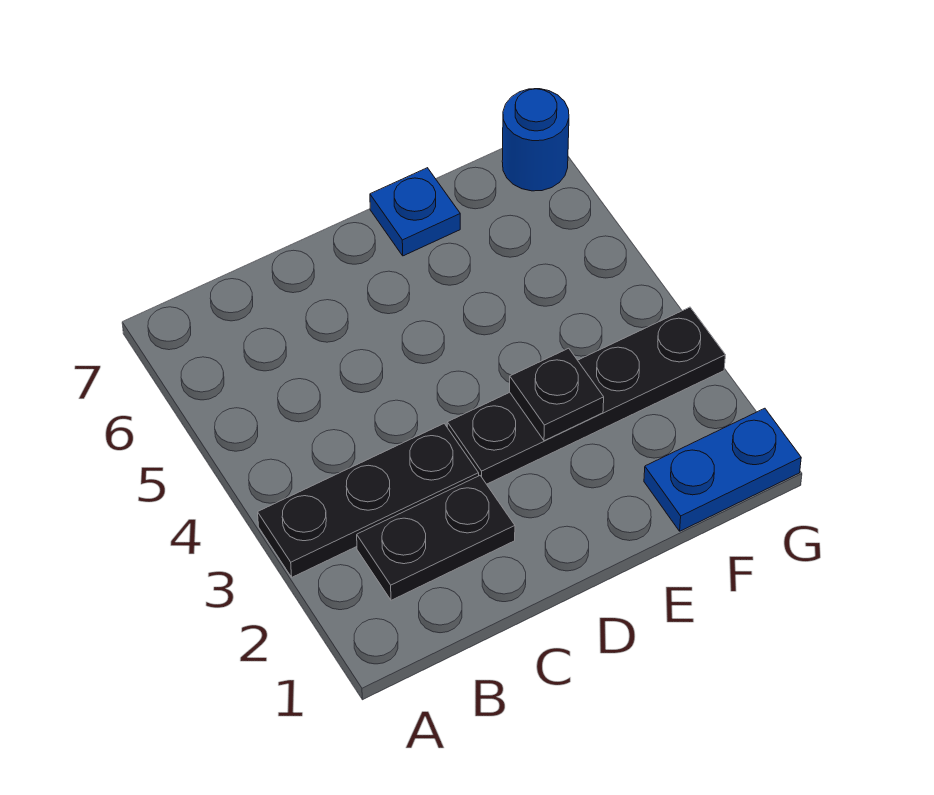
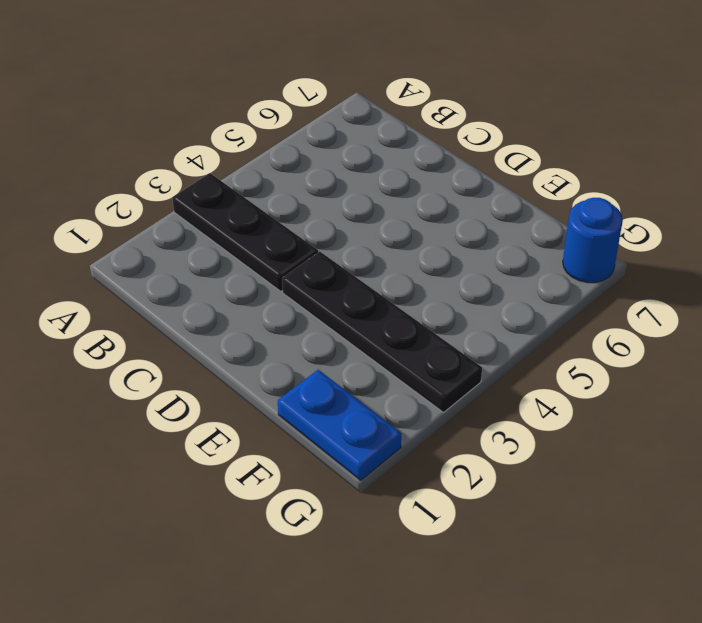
none -> black 1x2 plate [357,476,515,600]
none -> blue 1x1 plate [370,168,460,256]

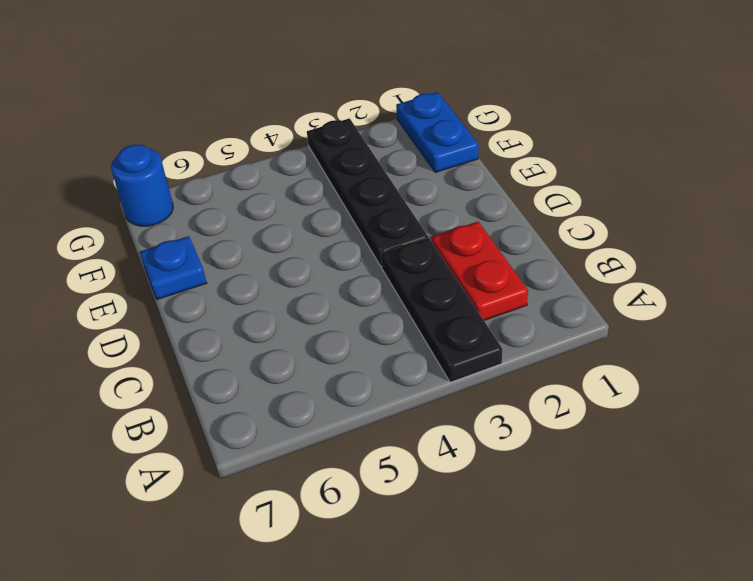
red 1x2 plate [431,222,528,320] -> black 1x2 plate [357,476,515,600]
none -> black 1x1 plate [510,348,604,441]

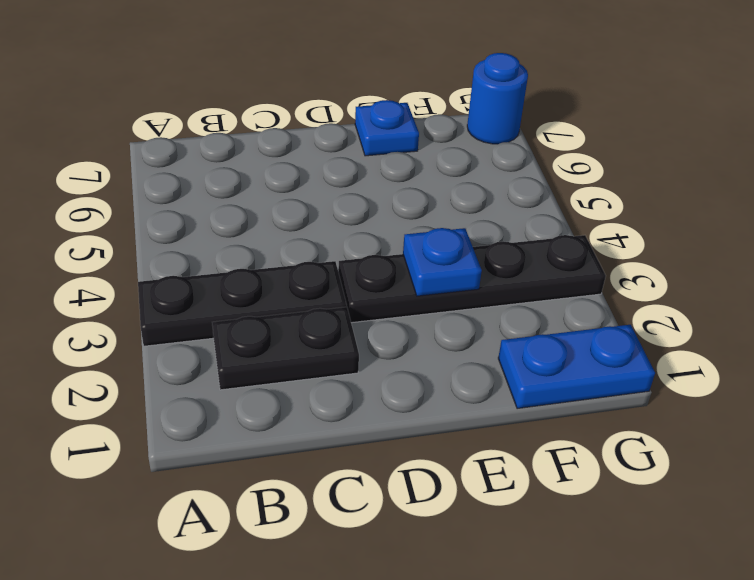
blue 1x1 plate [403,228,482,296] -> black 1x1 plate [510,348,604,441]

